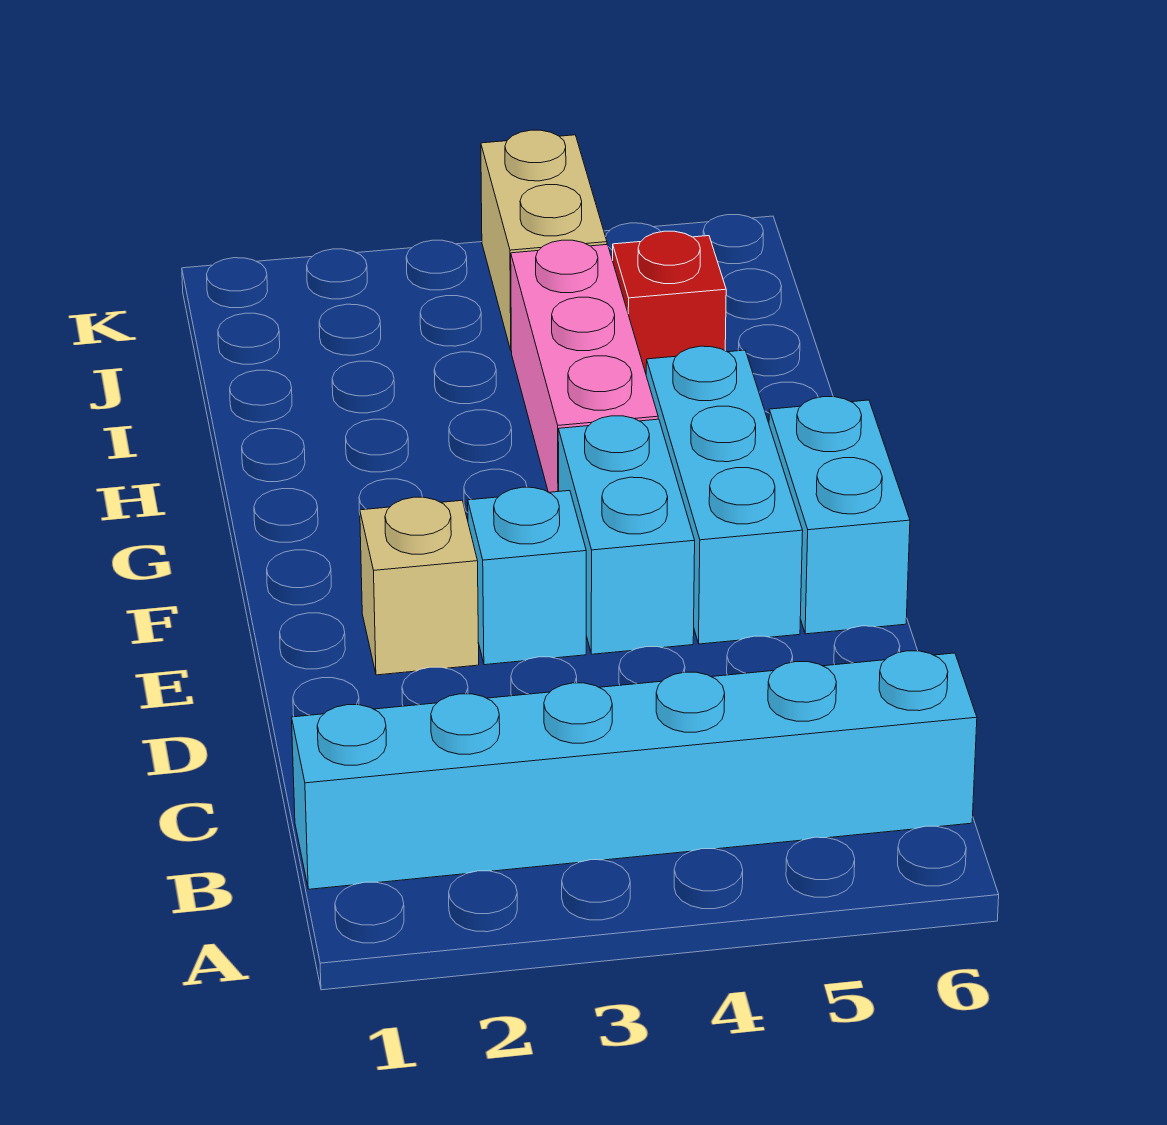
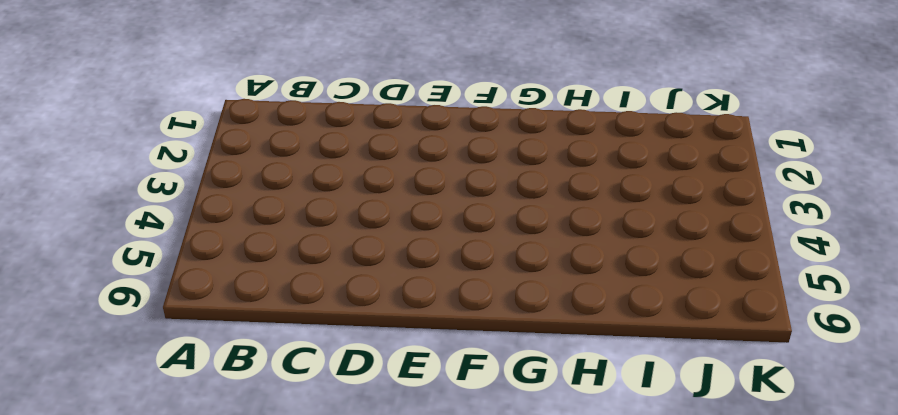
none -> cyan 1x6 brick [292,651,977,889]
none -> tan 1x1 brick [360,497,479,675]

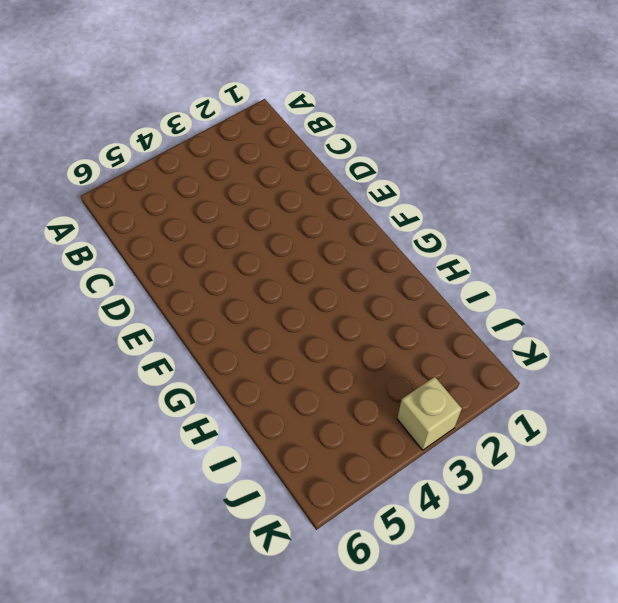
tan 1x1 brick [397,377,462,450] -> tan 1x1 brick moved to [360,497,479,675]
none -> cyan 1x6 brick [292,651,977,889]
none -> cyan 1x1 brick [468,487,586,665]

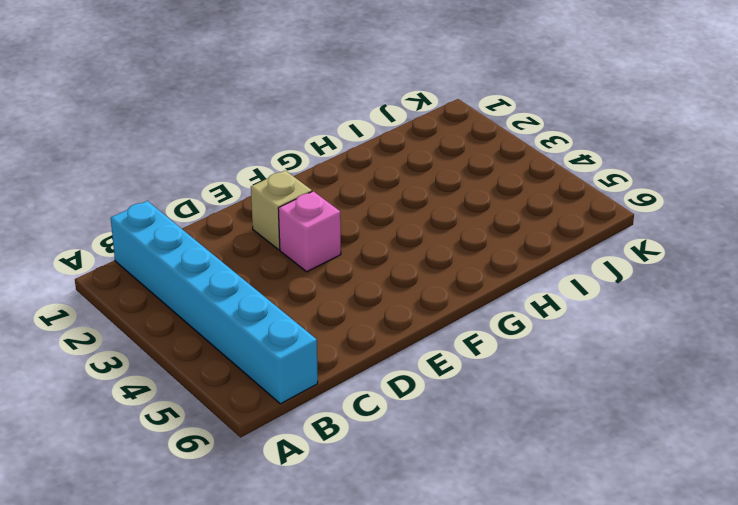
pink 1x1 brick [278,191,341,272] -> cyan 1x1 brick [468,487,586,665]
none -> cyan 1x2 brick [558,416,695,654]
none -> cyan 1x3 brick [646,346,803,644]

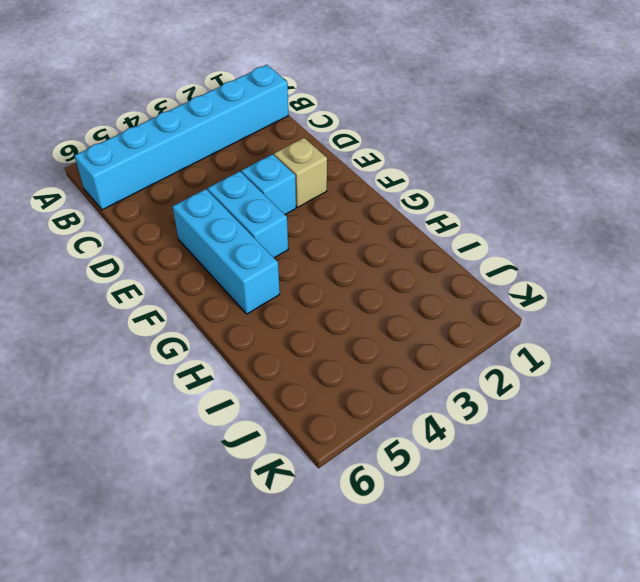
none -> cyan 1x2 brick [769,397,910,634]
none -> pink 1x3 brick [511,240,658,492]

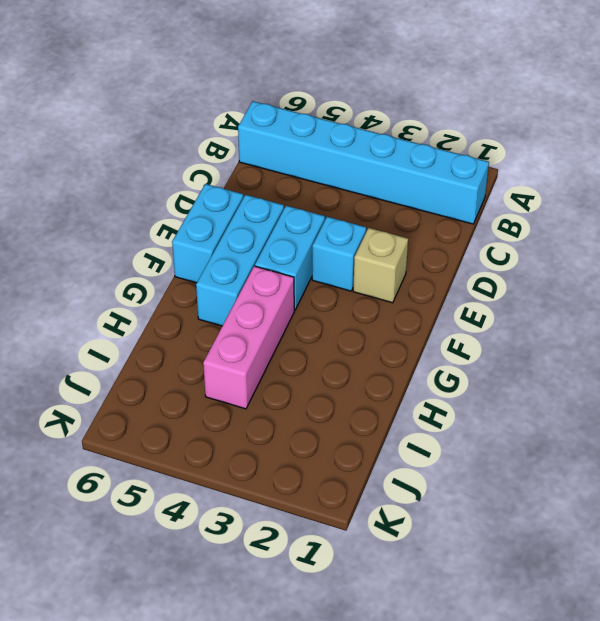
none -> red 1x1 brick [613,231,726,373]
none -> tan 1x2 brick [481,130,607,350]

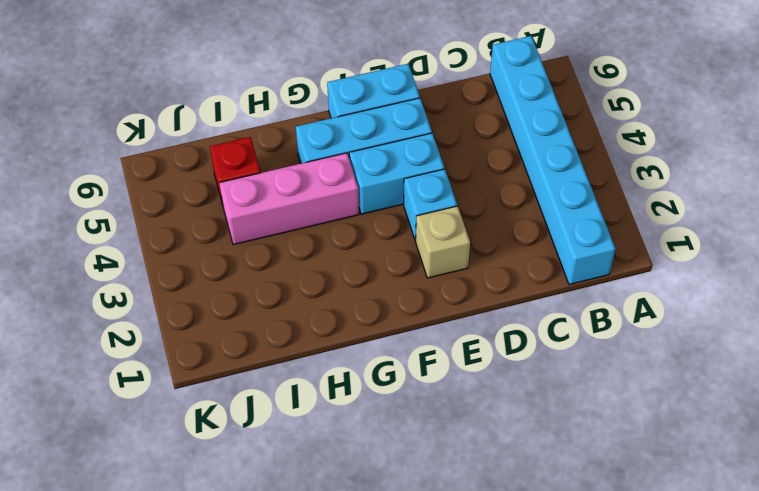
none -> tan 1x2 brick [481,130,607,350]

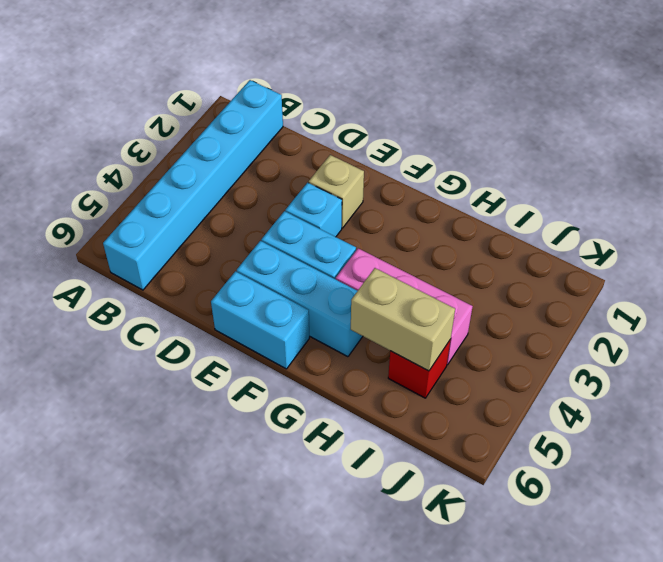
tan 1x2 brick [351,268,455,371] -> tan 1x2 brick moved to [481,130,607,350]

